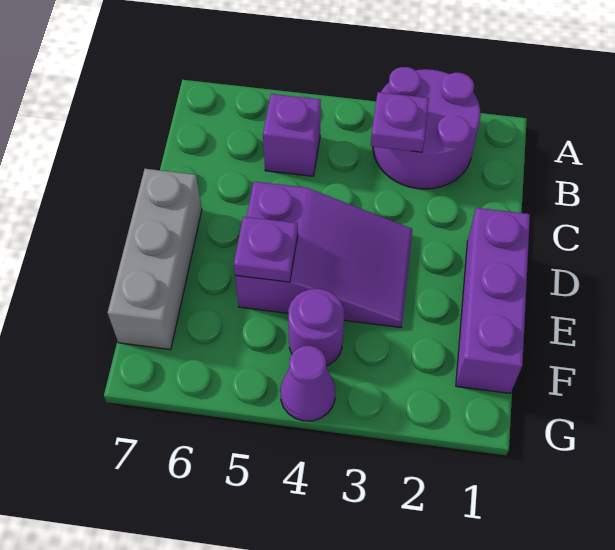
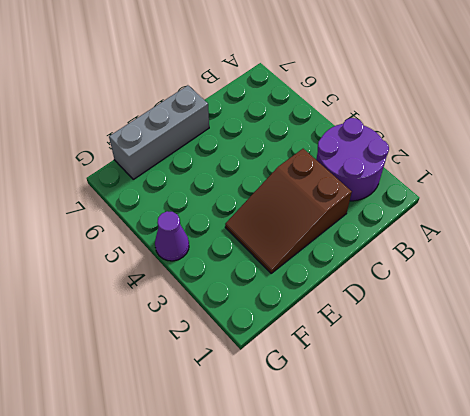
brown 2x3 slope [225,149,352,273] -> purple 2x3 slope [235,182,412,328]
none -> purple 1x1 brick [263,94,321,176]
none -> purple 1x3 brick [456,208,530,393]

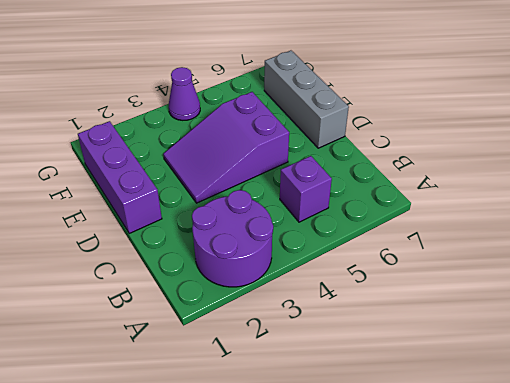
none -> purple 1x1 round brick [288,289,344,366]
none -> purple 1x1 plate [371,92,429,152]

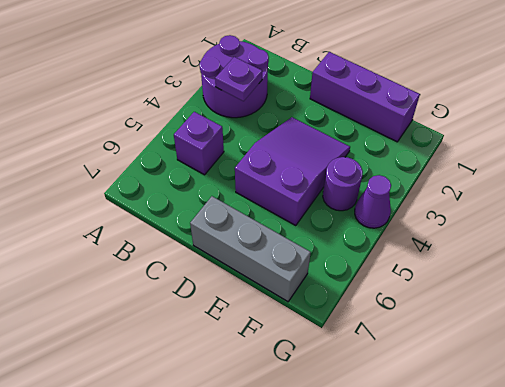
none -> purple 1x1 plate [234,217,298,282]

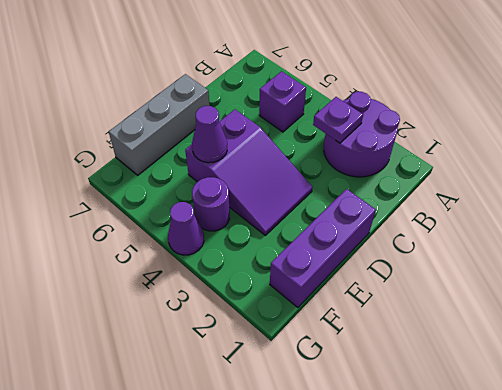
purple 1x1 cone [192,106,227,163] -> purple 1x1 plate [234,217,298,282]

